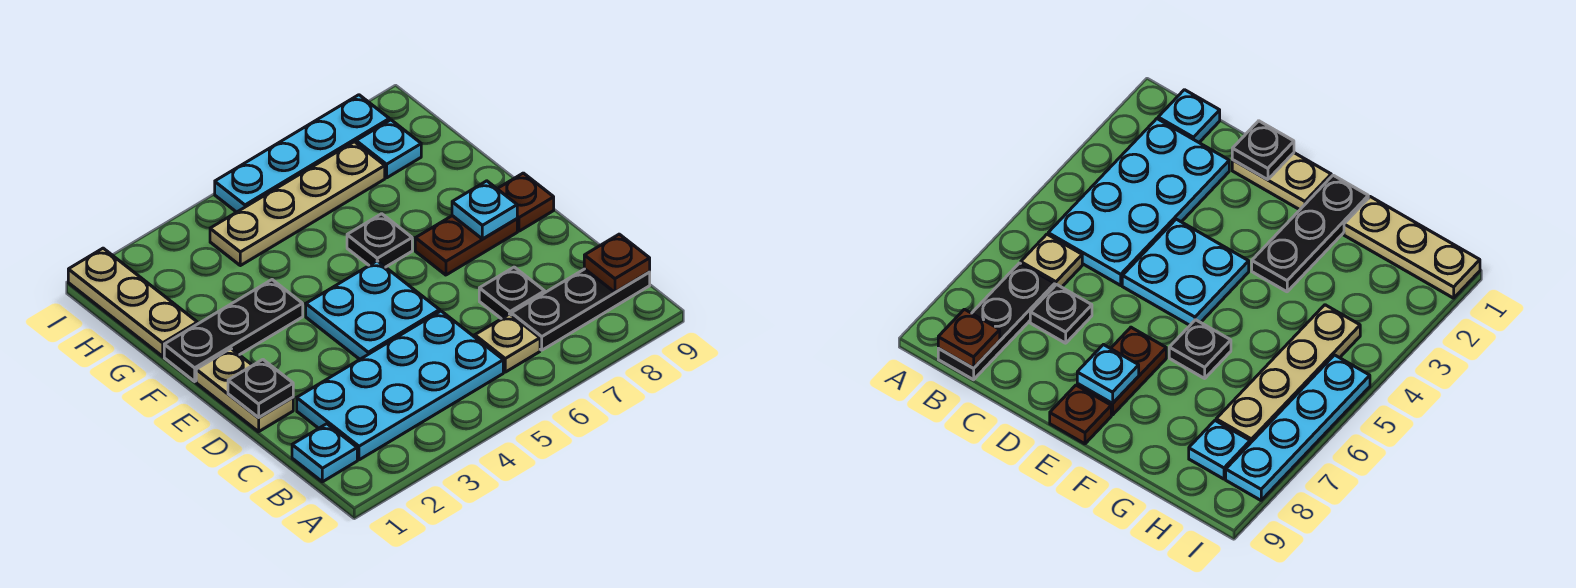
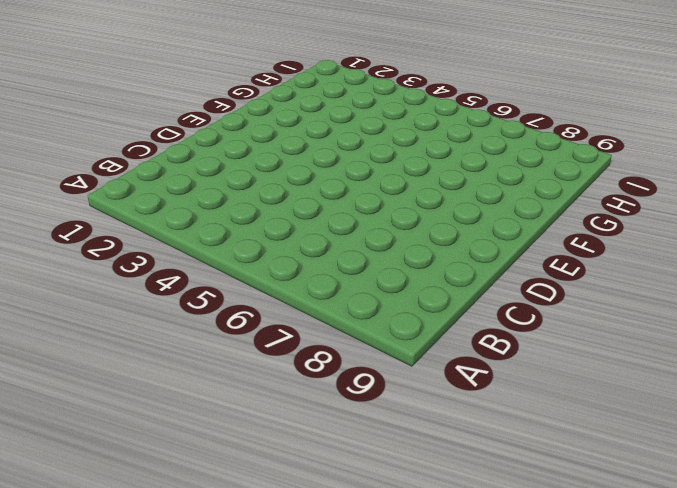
none -> cyan 1x1 plate [292,424,357,482]
none -> cyan 2x4 plate [297,311,503,460]
none -> tan 1x1 plate [475,314,540,372]

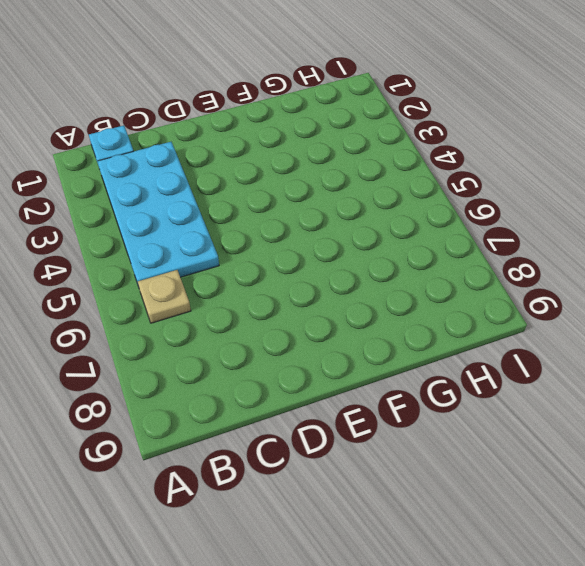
none -> black 1x3 plate [511,269,650,350]
none -> black 1x1 plate [479,267,545,319]
none -> tan 1x2 plate [196,349,293,432]

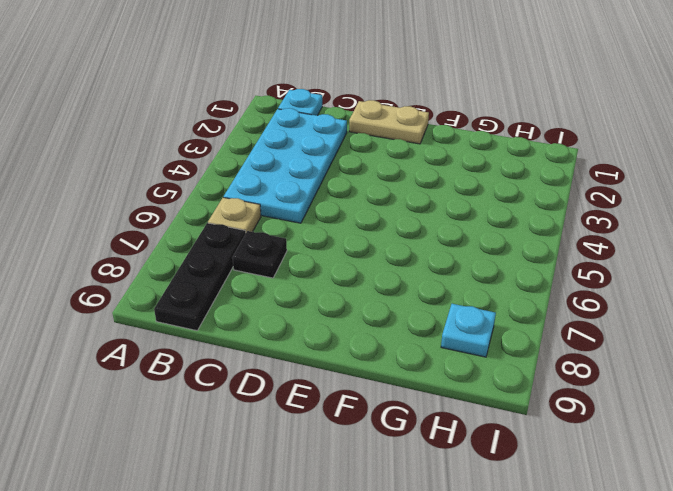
none -> cyan 2x2 plate [306,261,440,359]
none -> brown 1x2 plate [415,216,517,275]
none -> brown 1x1 plate [497,173,554,231]

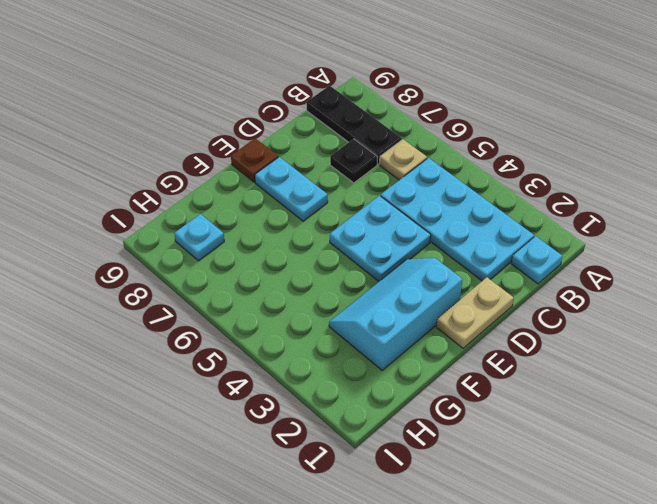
cyan 2x3 slope [329,258,462,370] -> black 1x3 plate [164,280,303,381]
cyan 1x2 plate [255,157,328,221] -> brown 1x2 plate [415,216,517,275]
none -> black 1x1 plate [347,214,412,267]
none -> tan 1x3 plate [68,248,197,356]
none -> tan 1x4 plate [210,142,385,266]

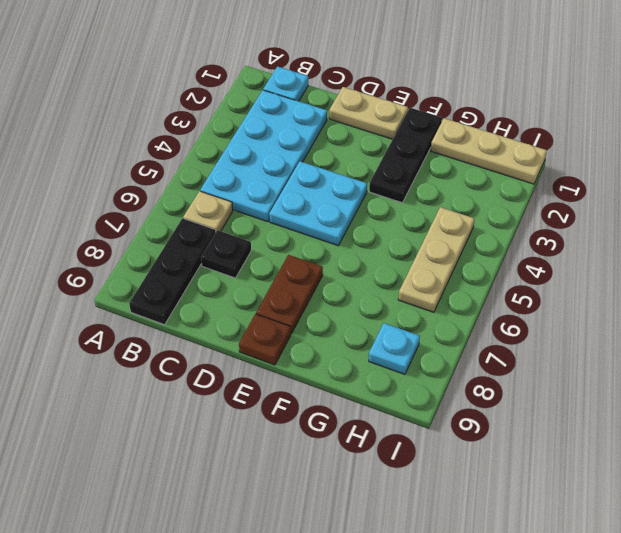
tan 1x3 plate [398,207,475,312] -> tan 1x4 plate [210,142,385,266]
none -> black 1x1 plate [347,214,412,267]
none -> cyan 1x4 plate [215,95,389,212]
none -> brown 1x1 plate [584,234,650,292]

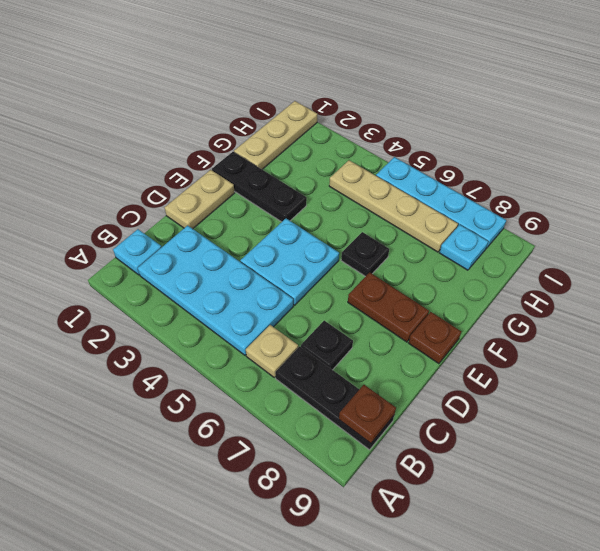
none -> black 1x1 plate [228,360,293,417]
none -> cyan 1x1 plate [452,181,517,239]

